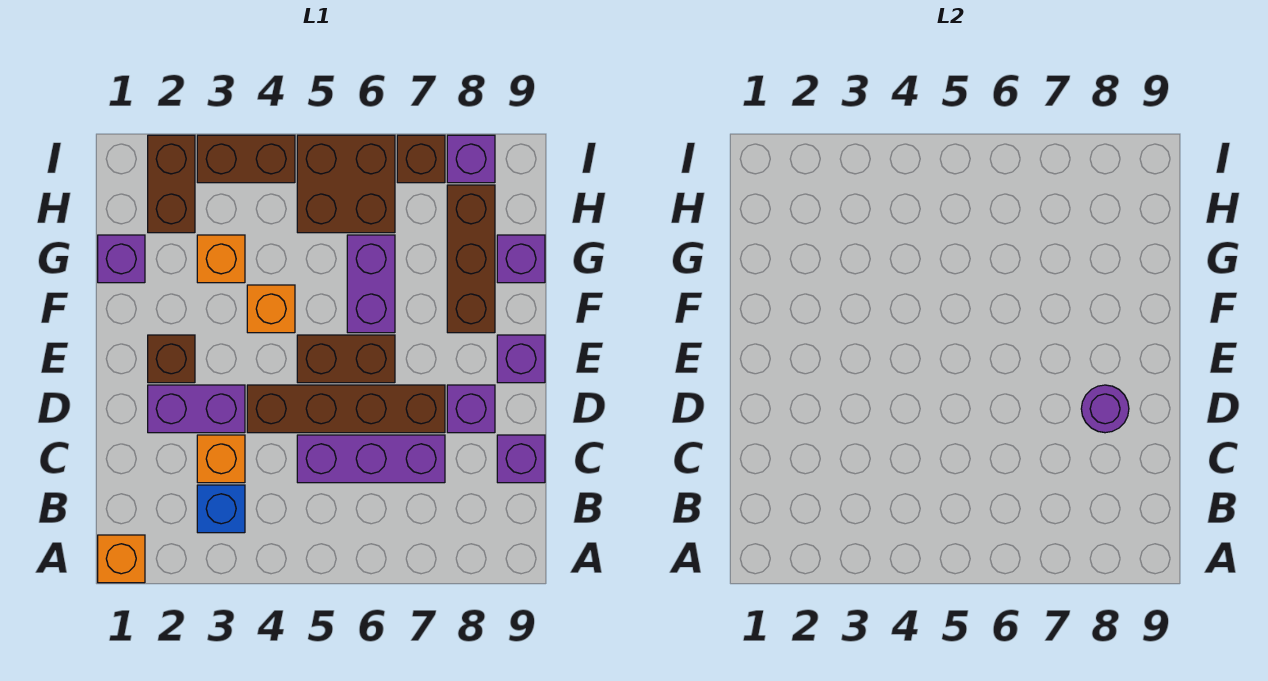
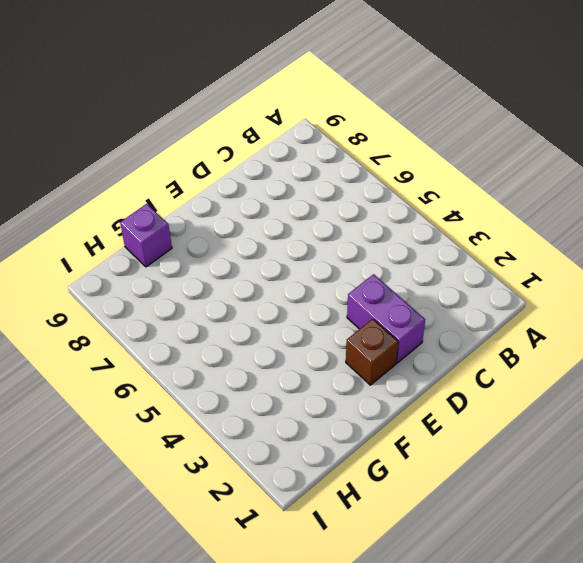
none -> orange 1x1 brick [98,535,145,583]
none -> blue 1x1 brick [197,485,245,533]
none -> orange 1x1 brick [197,435,245,483]

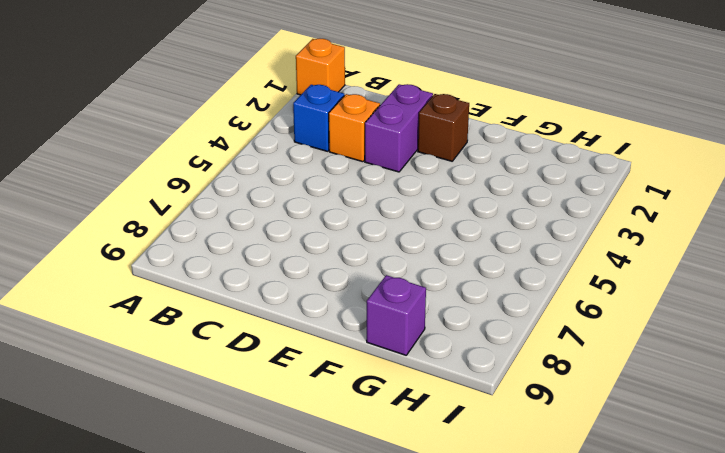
none -> purple 1x3 brick [297,435,445,483]
none -> purple 1x1 brick [497,435,545,483]
none -> brown 1x4 brick [247,385,445,433]

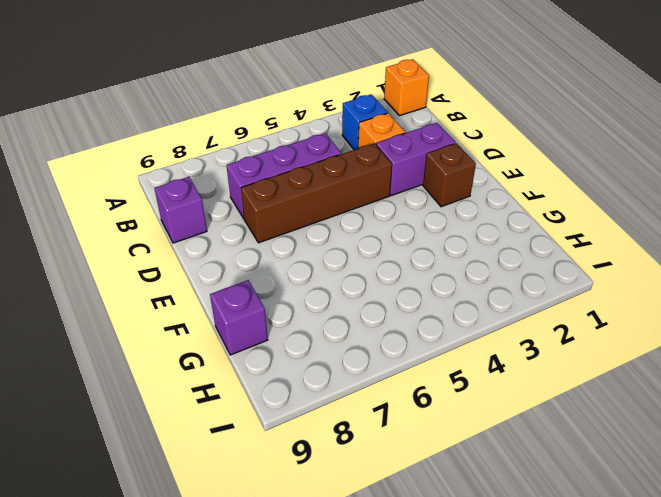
none -> purple 1x1 brick [447,385,495,433]
none -> brown 1x2 brick [297,335,395,383]
none -> purple 1x1 brick [497,335,545,383]

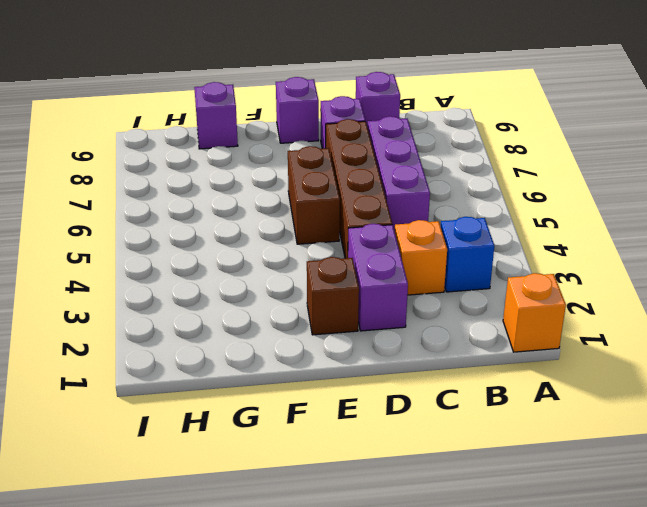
none -> orange 1x1 brick [247,285,295,333]
none -> purple 1x2 brick [347,235,395,333]
none -> brown 1x3 brick [447,185,495,333]

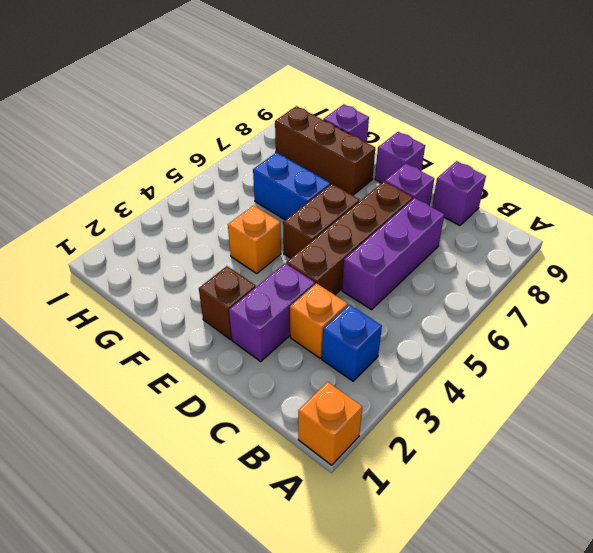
blue 1x2 brick [253,153,330,220] -> purple 1x2 brick [347,235,395,333]
none -> purple 1x1 brick [98,235,145,283]
none -> orange 1x1 brick [197,235,245,283]
none -> brown 1x2 brick [148,135,195,233]

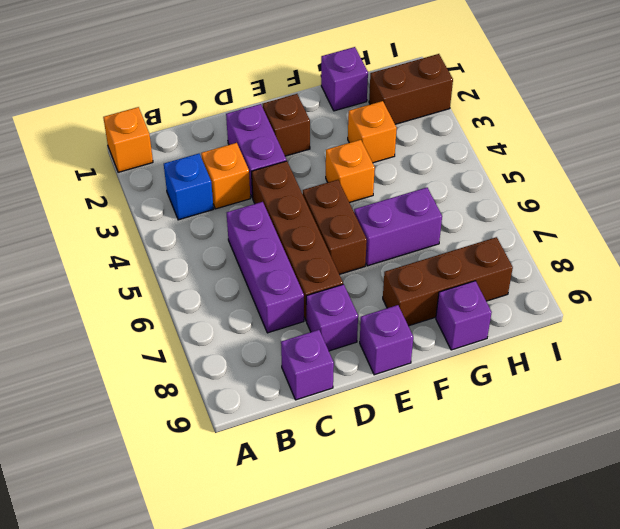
none -> brown 2x2 brick [297,135,395,233]
none -> brown 1x2 brick [197,135,295,183]
none -> brown 1x1 brick [397,135,445,183]

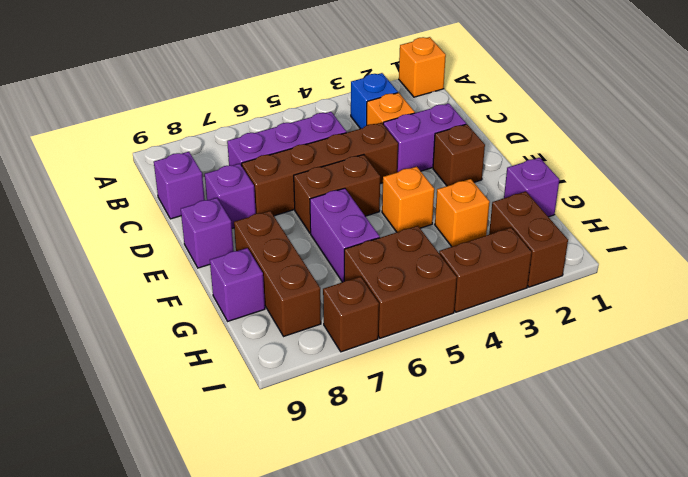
none -> purple 1x1 brick [447,135,495,183]
none -> purple 1x1 round brick [1081,385,1129,433]

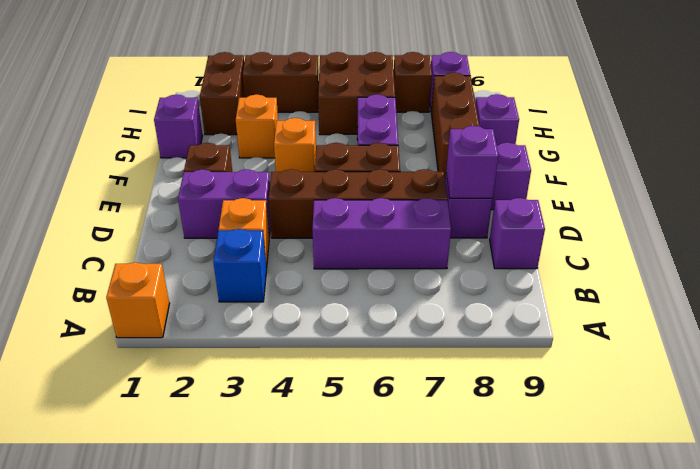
purple 1x1 brick [446,126,499,198] -> purple 1x1 round brick [1081,385,1129,433]

